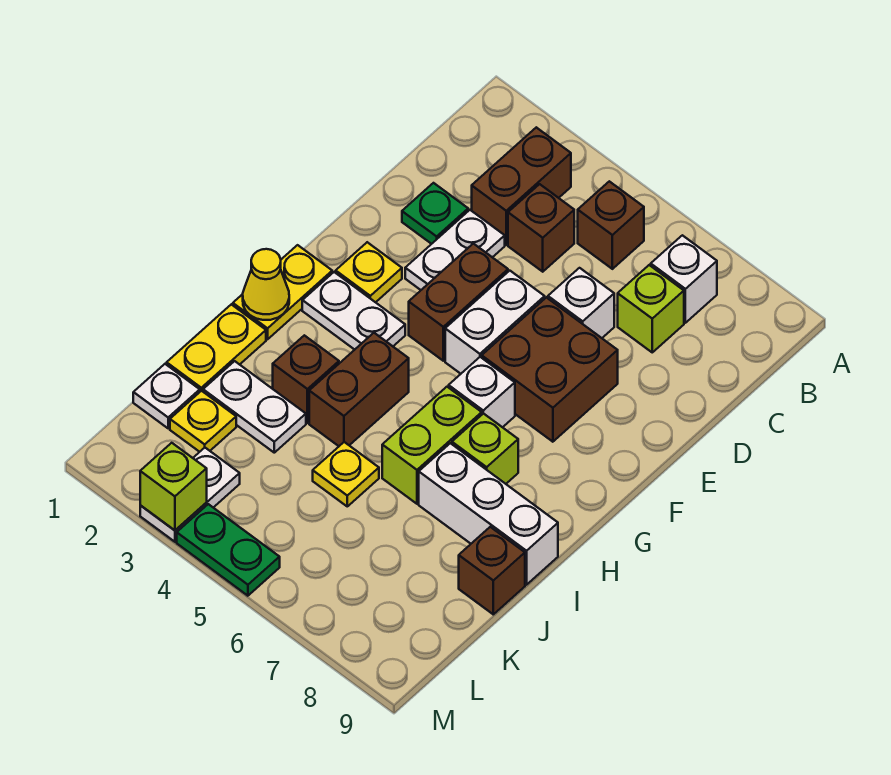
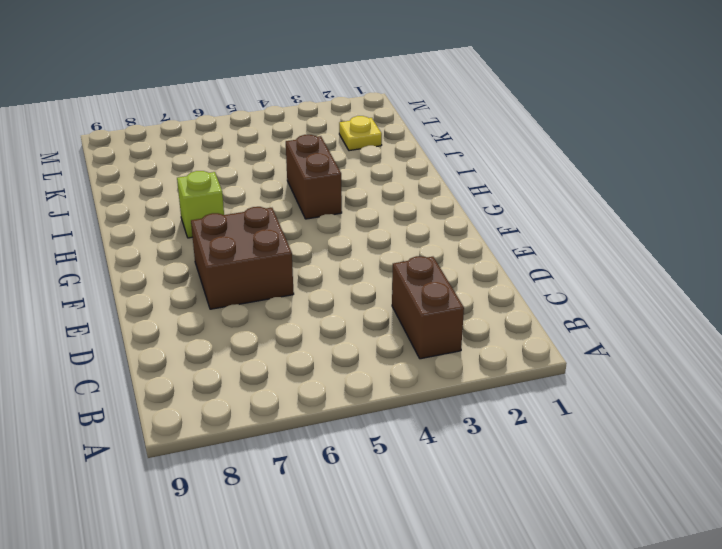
none -> brown 1x1 brick [578,181,644,269]
none -> white 1x1 brick [651,235,717,323]
none -> brown 1x1 brick [508,184,574,272]
none -> lime 1x1 brick [618,265,684,352]

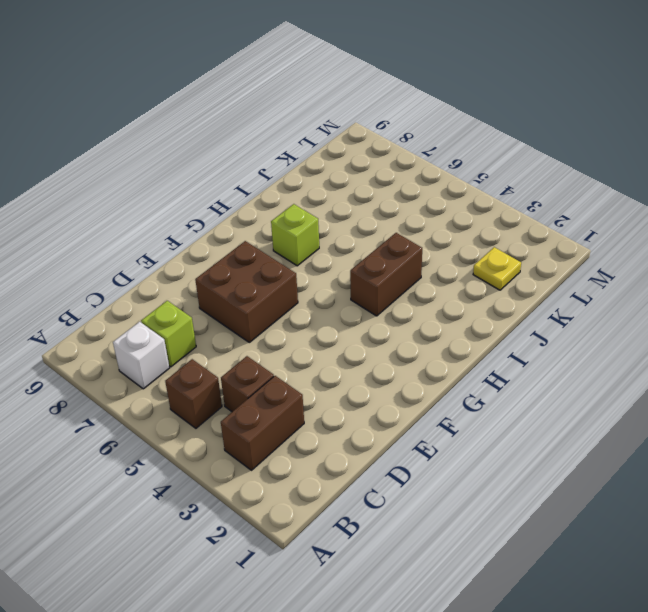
none -> green 1x1 plate [402,183,468,244]
none -> white 1x2 plate [405,210,505,290]
none -> white 1x1 brick [548,268,614,338]
none -> brown 1x2 brick [409,244,508,361]

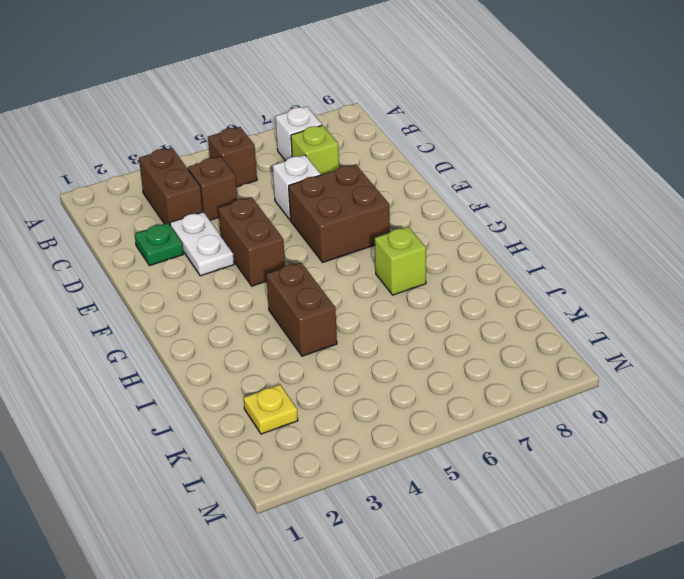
none -> white 1x2 brick [445,271,545,374]
none -> yellow 1x1 plate [336,242,402,302]
none -> yellow 1x2 plate [233,245,332,339]
none -> white 1x2 plate [302,272,405,350]

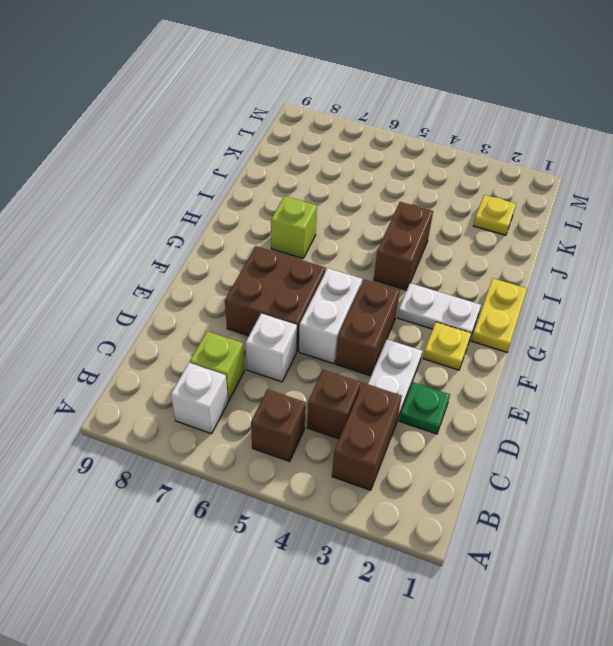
none -> white 1x1 brick [449,357,515,427]
none -> lime 1x2 brick [382,387,482,504]
none -> yellow 1x2 plate [167,304,266,392]
none -> brown 1x1 brick [273,335,339,423]

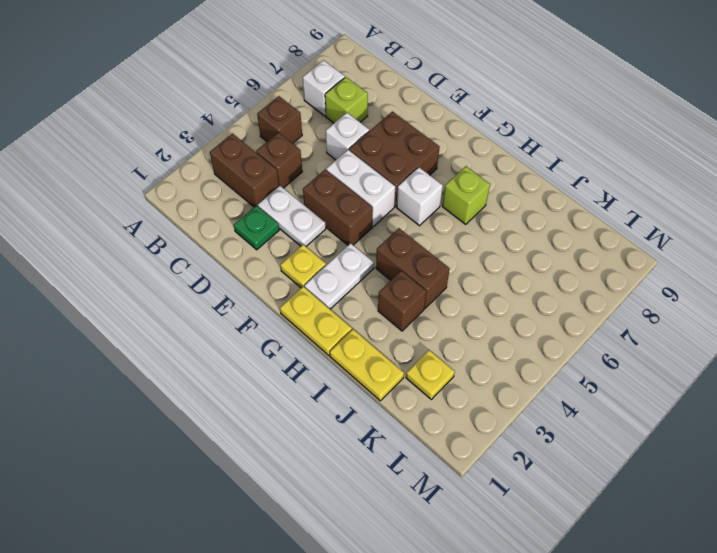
none -> lime 1x2 brick [382,387,482,504]
none -> white 1x3 brick [419,443,558,585]
none -> white 1x2 plate [203,361,306,453]
none -> yellow 1x1 plate [313,442,379,506]

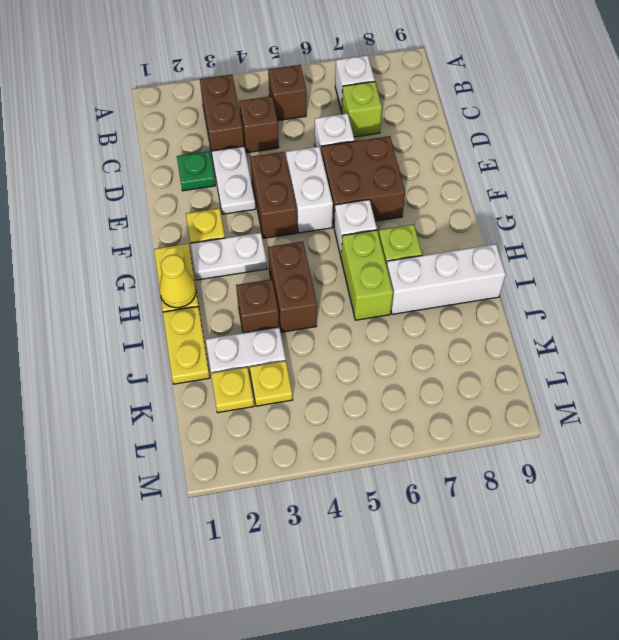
yellow 1x1 plate [250,361,293,406] -> yellow 1x1 plate moved to [313,442,379,506]
none -> brown 1x1 brick [459,527,525,614]
none -> white 1x1 plate [133,364,200,428]
none -> white 1x2 plate [140,448,240,542]
none -> green 1x2 plate [177,504,280,596]

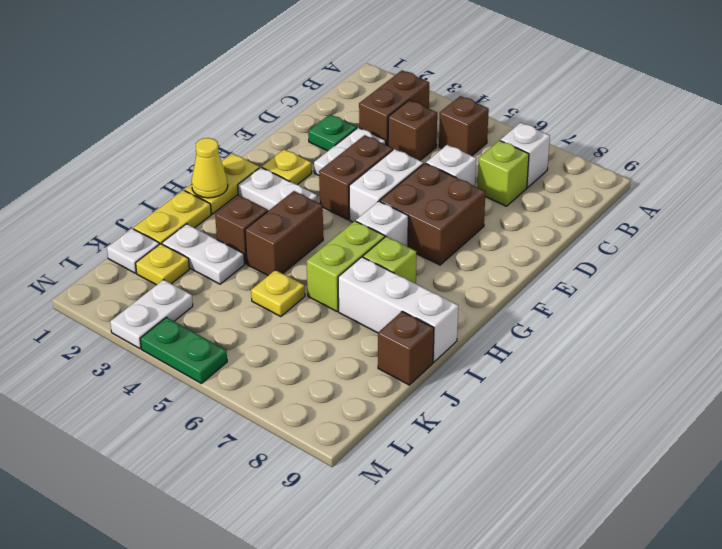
none -> lime 1x1 brick [140,443,207,530]

